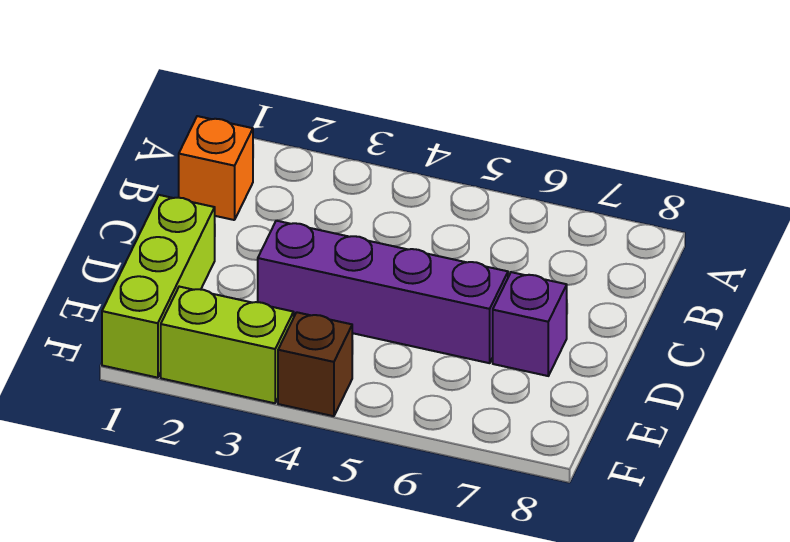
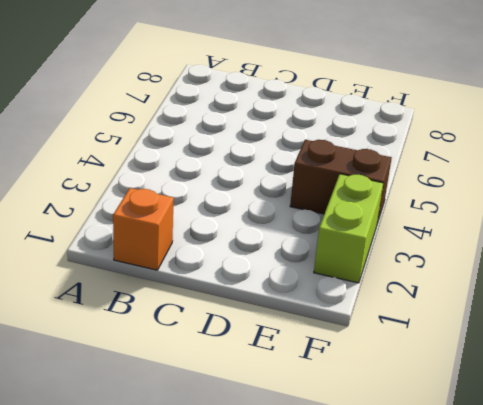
brown 1x2 brick [290,140,392,223] -> brown 1x1 brick [278,312,352,416]
none -> lime 1x3 brick [102,195,215,378]
none -> purple 1x4 brick [258,221,508,363]

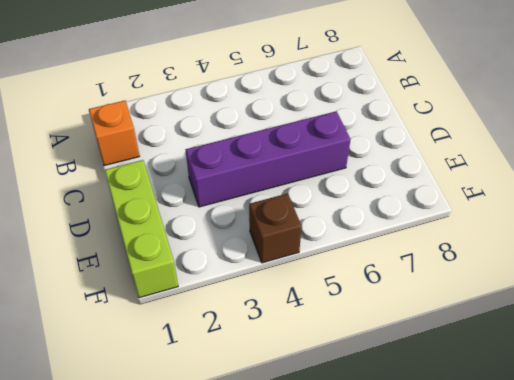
none -> purple 1x1 brick [493,272,567,376]
none -> lime 1x2 brick [161,287,294,403]

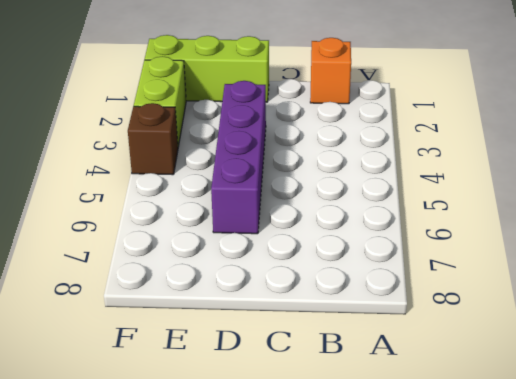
none -> purple 1x1 brick [493,272,567,376]

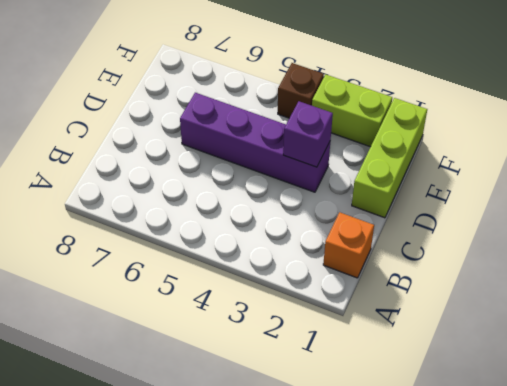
purple 1x1 brick [283,101,333,167] -> purple 1x1 brick moved to [493,272,567,376]

